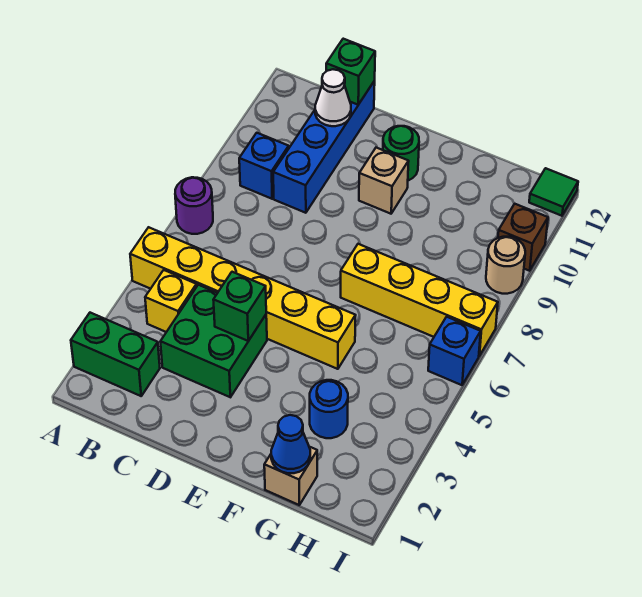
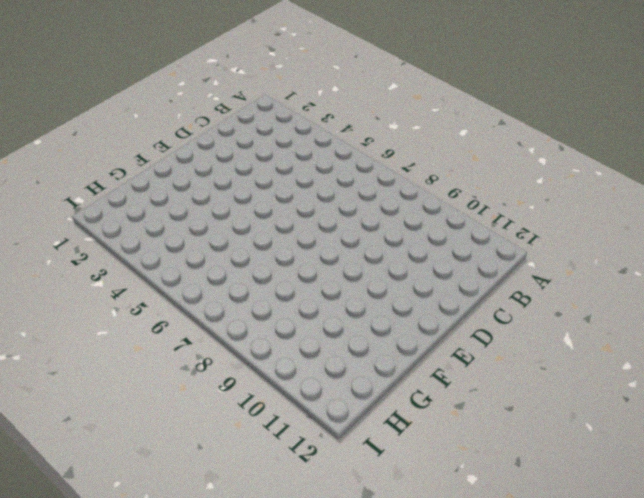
none -> green 1x2 brick [71,313,160,396]
none -> yellow 1x6 brick [130,227,356,369]
none -> purple 1x1 round brick [175,177,213,234]

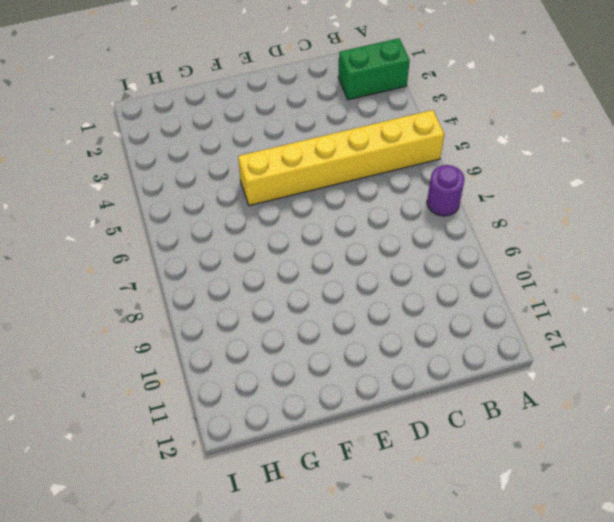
none -> yellow 1x1 brick [145,270,197,332]
none -> blue 1x1 brick [239,133,289,199]
none -> green 2x2 brick [160,285,267,397]

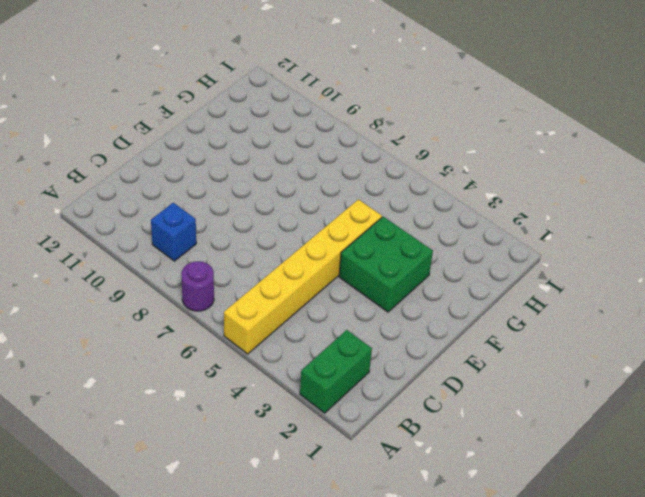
green 2x2 brick [339,217,433,312] -> green 2x2 brick moved to [160,285,267,397]
none -> yellow 1x1 brick [145,270,197,332]
none -> blue 1x4 brick [273,81,375,213]
none -> tan 1x1 brick [359,148,409,214]

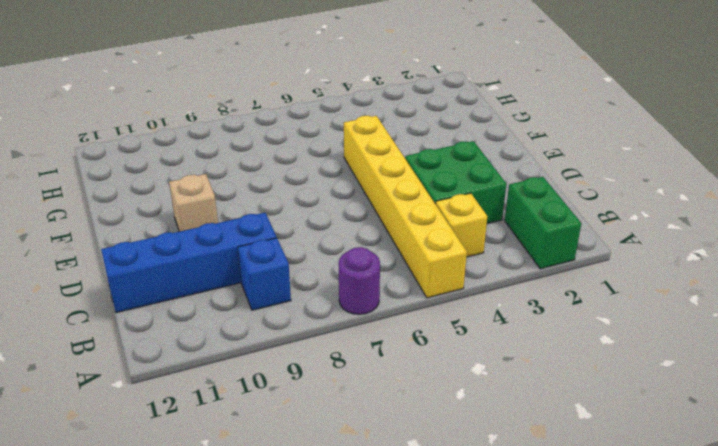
none -> green 1x1 round brick [383,126,419,181]
none -> yellow 1x4 brick [341,244,498,356]
none -> tan 1x1 brick [264,447,317,505]

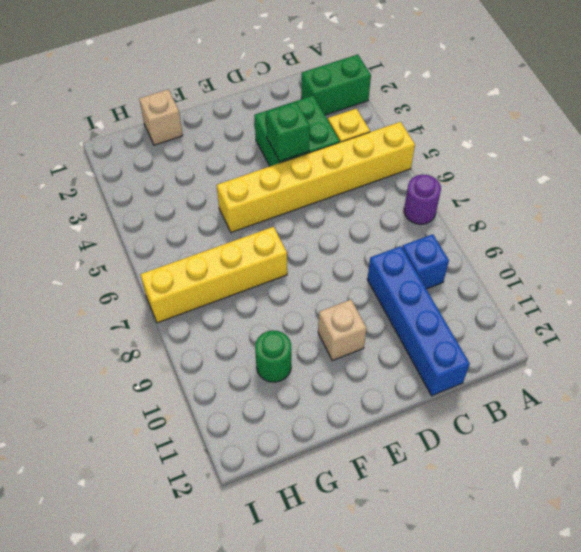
green 1x1 round brick [255,330,291,382] -> green 1x1 round brick moved to [383,126,419,181]
none -> blue 1x1 round brick [310,380,348,438]
none -> blue 1x1 brick [428,317,481,385]
none -> tan 1x1 round brick [486,237,525,294]

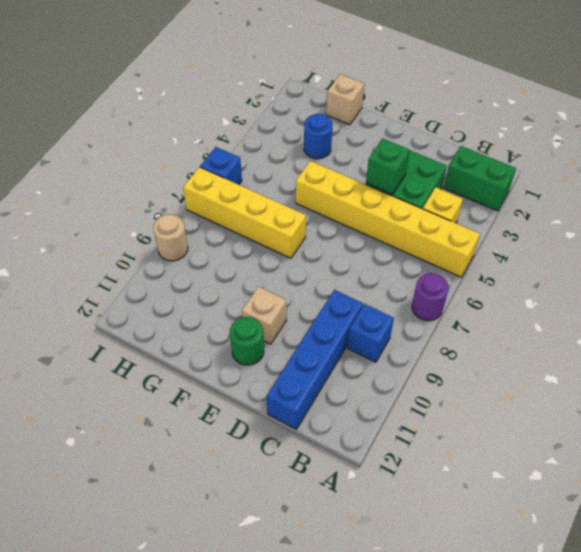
none -> brown 1x1 brick [498,204,548,271]
none -> green 1x1 tile [529,168,578,216]
none -> white 1x1 cone [315,69,351,126]

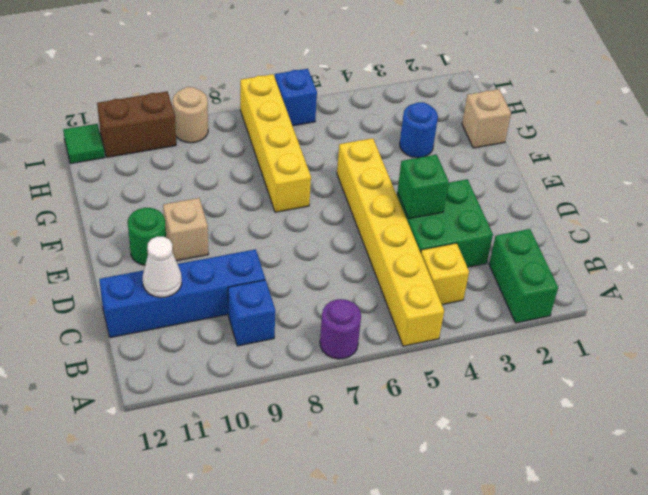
brown 1x2 brick [97,91,176,157] -> brown 1x1 brick [498,204,548,271]
none -> green 1x1 brick [326,39,375,105]
none -> blue 1x1 cone [271,415,310,473]

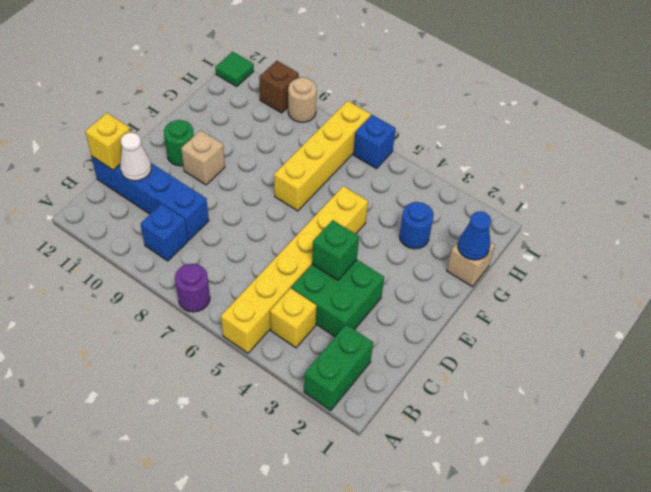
yellow 1x1 brick [85,113,130,170] -> green 1x1 brick [326,39,375,105]

